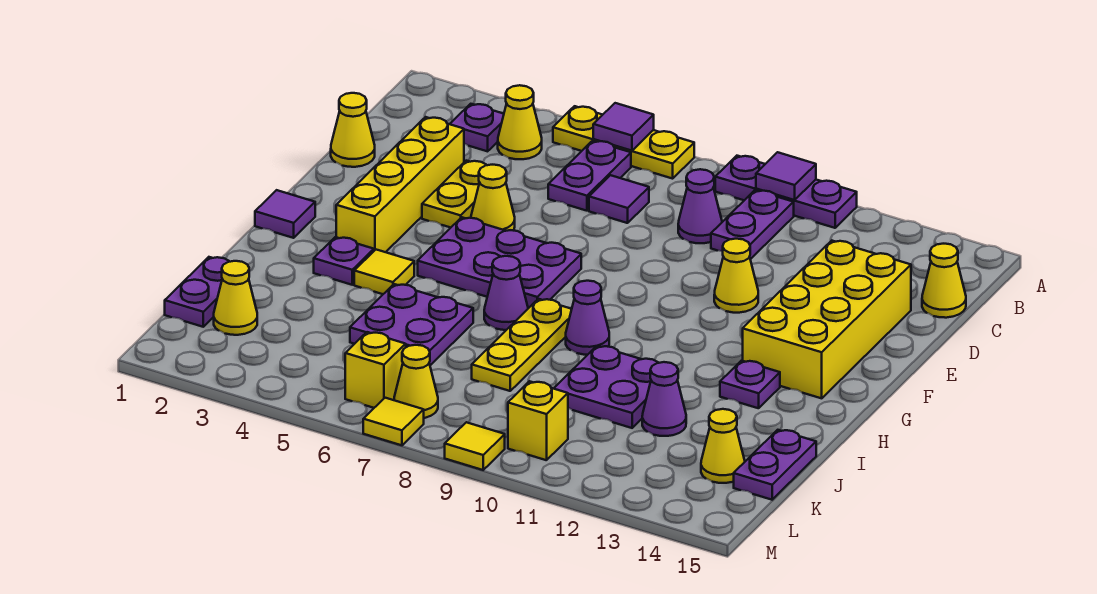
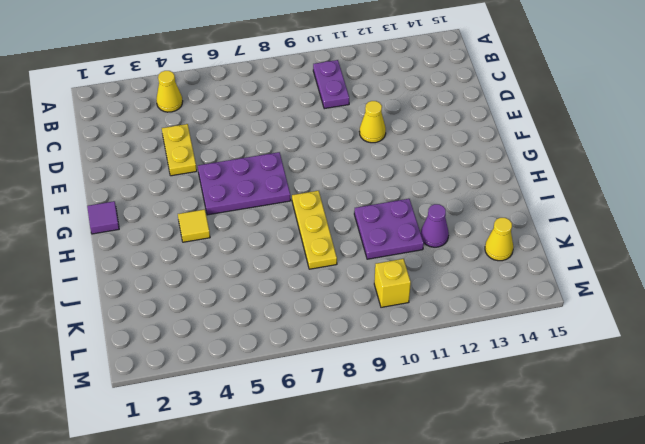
none -> yellow 1x3 plate [553,106,694,179]
none -> purple 1x3 plate [715,156,857,228]
none -> purple 1x1 plate [450,104,504,151]
none -> purple 1x2 plate [548,141,631,211]

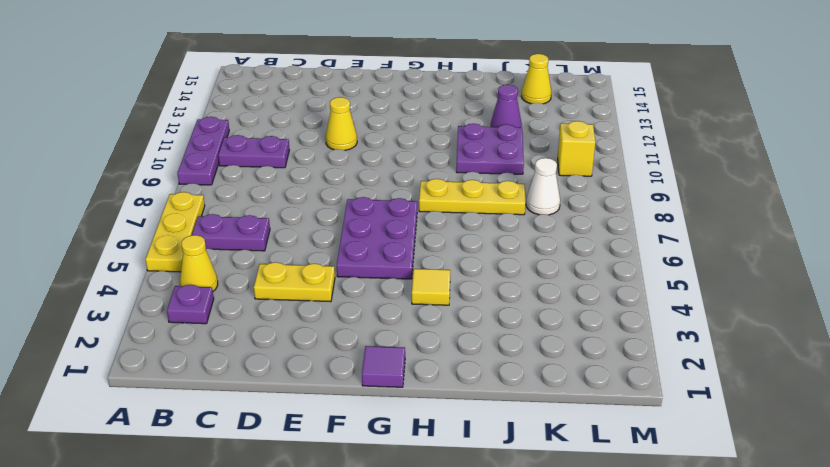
white 1x1 cone [526,158,560,215] -> none
none -> purple 1x1 tile [589,175,649,223]
none -> purple 1x1 cone [678,169,722,243]
none -> yellow 1x1 cone [922,244,966,318]
none -> yellow 1x1 cone [331,93,375,167]

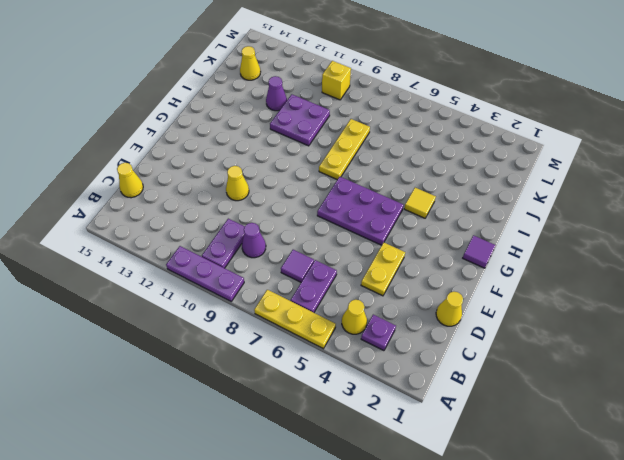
none -> yellow 1x4 brick [336,117,464,252]
none -> yellow 2x4 brick [743,241,911,398]
none -> yellow 1x1 cone [471,165,515,231]
none -> purple 1x1 plate [314,237,374,285]

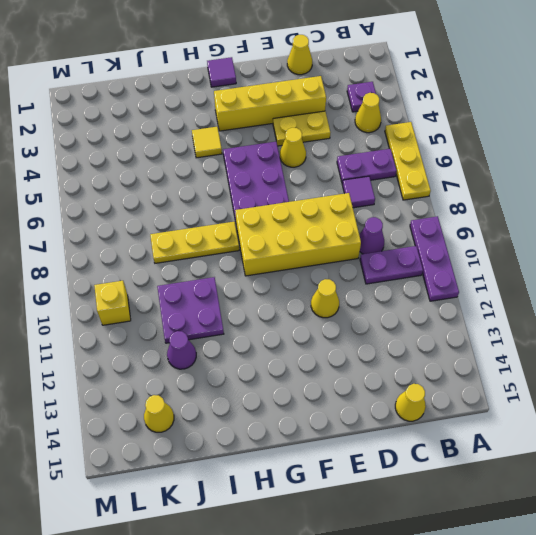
yellow 2x4 brick [235,193,361,276] -> yellow 2x4 brick moved to [743,241,911,398]
none -> purple 1x1 plate [314,237,374,285]
none -> purple 1x1 cone [484,256,528,330]
none -> purple 1x1 cone [566,281,609,355]
none -> purple 1x1 plate [720,361,780,408]

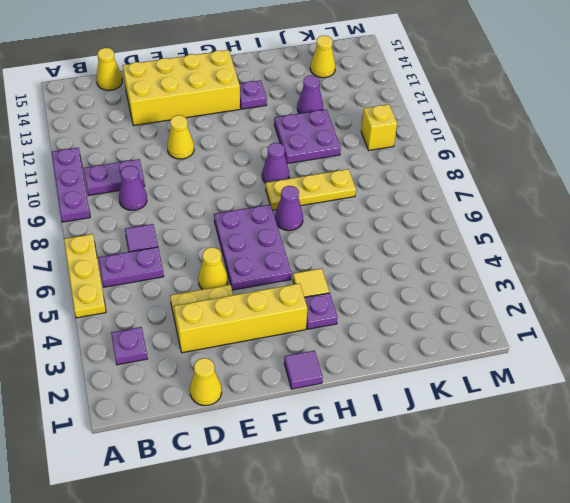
none -> yellow 1x1 cone [498,85,542,159]
none -> purple 2x2 plate [350,284,473,365]
none -> purple 1x2 plate [165,257,230,327]
none -> purple 1x2 plate [734,430,816,500]

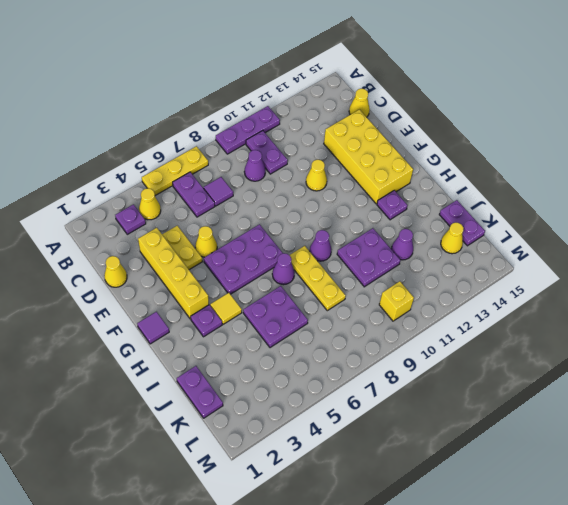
none -> yellow 1x1 cone [214,261,257,335]
none -> yellow 1x1 brick [345,332,406,408]
none -> yellow 1x1 cone [394,345,438,418]
none -> yellow 1x1 tile [363,398,424,445]

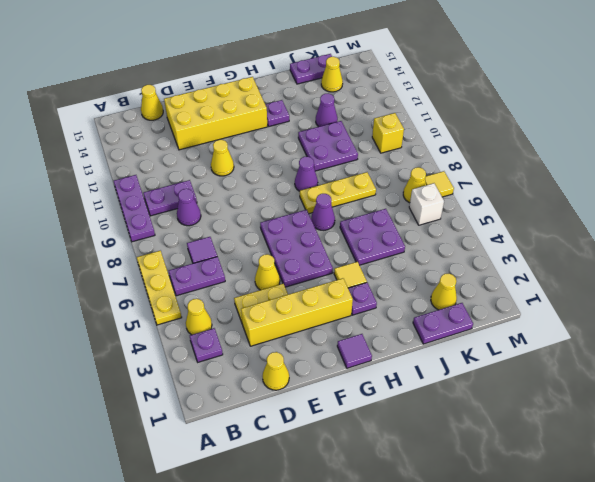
white 1x1 brick [409,183,444,225] -> yellow 1x1 brick [345,332,406,408]
none -> yellow 1x1 tile [445,422,505,470]
none -> purple 1x1 tile [593,103,654,151]
none -> purple 1x1 tile [756,152,816,200]

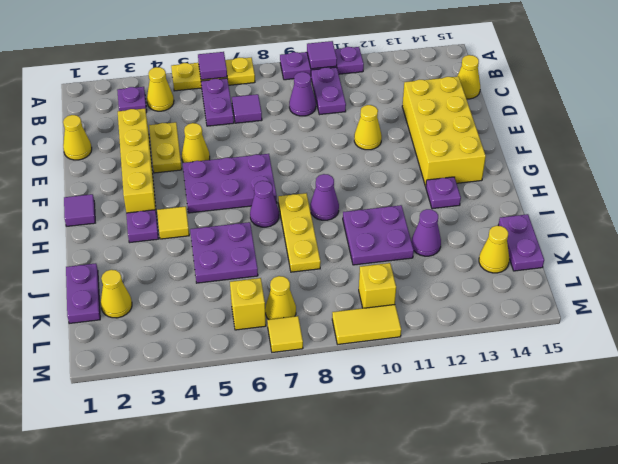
yellow 1x2 tile [332,305,401,344] -> yellow 1x1 tile [445,422,505,470]

